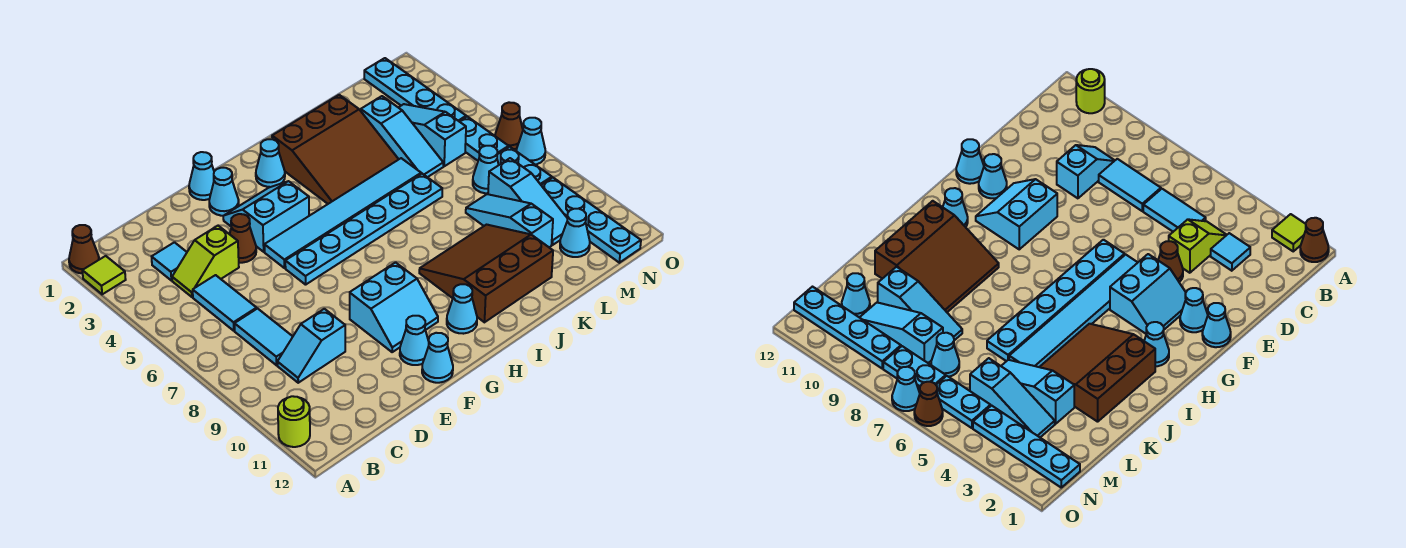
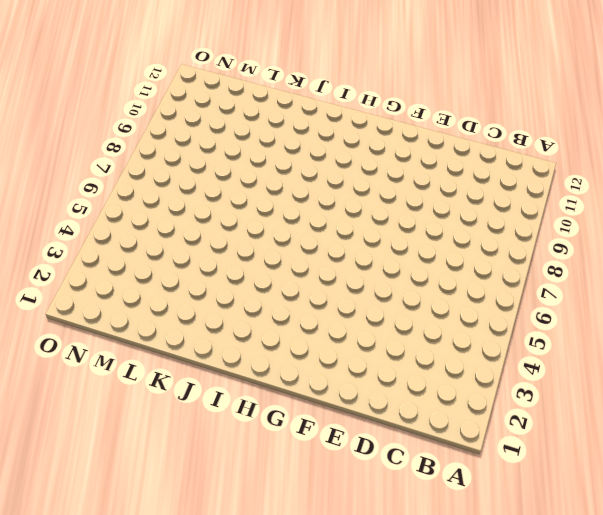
none -> brown 1x1 cone [69,225,99,273]
none -> lime 1x1 tile [82,256,126,294]
none -> lime 1x1 round brick [278,396,310,447]
none -> cyan 1x1 tile [152,242,187,280]

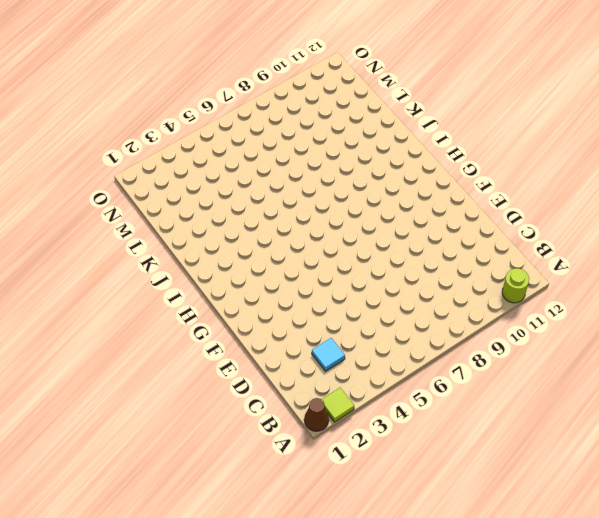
none -> lime 1x2 slope [172,226,239,297]
none -> cyan 1x2 tile [193,275,257,331]
none -> cyan 1x2 tile [235,309,293,365]
none -> cyan 1x2 slope [277,309,345,383]

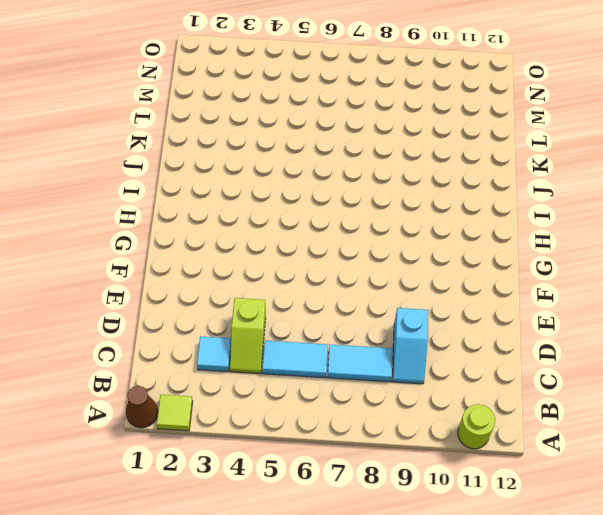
none -> brown 1x1 cone [230,214,256,263]
none -> cyan 1x1 cone [189,152,214,200]
none -> cyan 1x1 cone [209,168,239,216]
none -> cyan 2x2 slope [223,181,309,252]

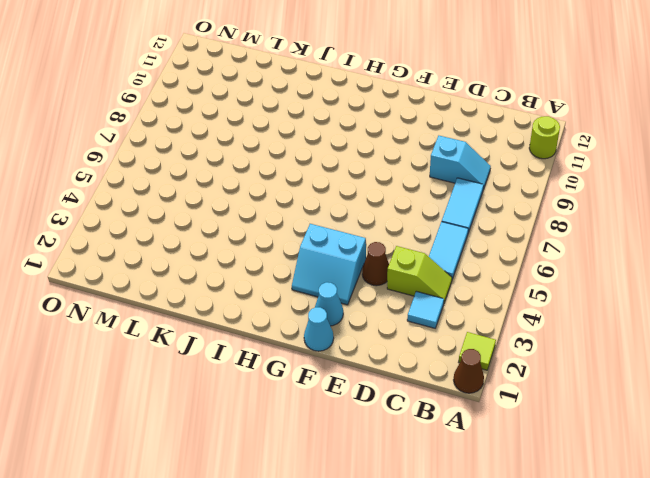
none -> cyan 1x6 tile [264,158,421,268]
none -> cyan 1x6 plate [285,174,442,285]
none -> cyan 2x2 slope [350,262,438,352]
none -> cyan 1x1 cone [400,316,429,365]

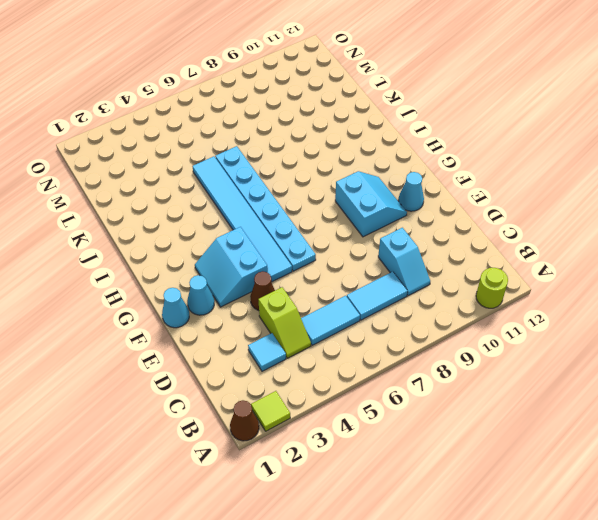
none -> cyan 1x1 cone [422,333,453,383]
none -> cyan 1x1 cone [256,139,285,187]
none -> cyan 1x1 cone [447,284,477,334]
none -> brown 3x3 slope [272,95,399,204]

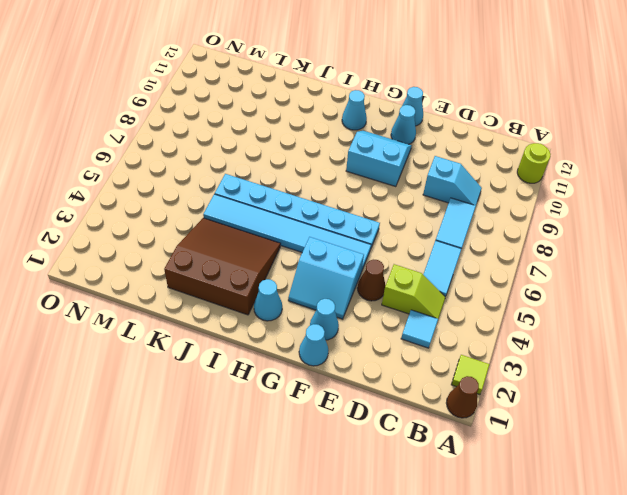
none -> brown 3x3 slope [419,225,553,322]
none -> cyan 1x3 slope [361,96,443,177]
none -> cyan 1x3 slope [466,194,553,247]
none -> cyan 1x3 slope [398,104,466,166]

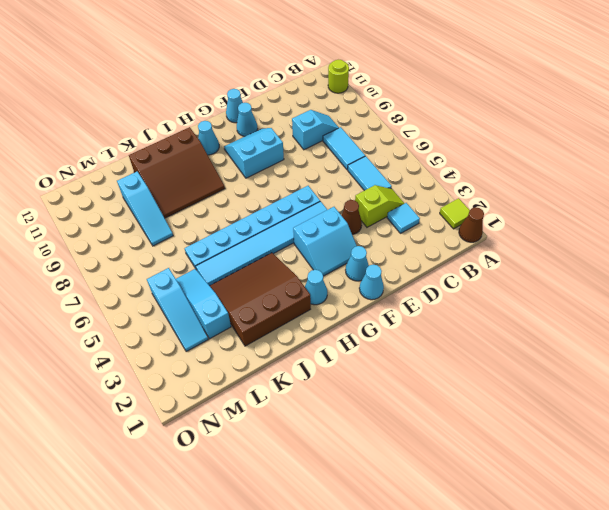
none -> cyan 1x1 cone [473,146,499,193]
none -> cyan 1x3 slope [488,158,567,245]
none -> cyan 1x1 cone [560,209,590,257]
none -> cyan 1x4 plate [364,58,466,121]

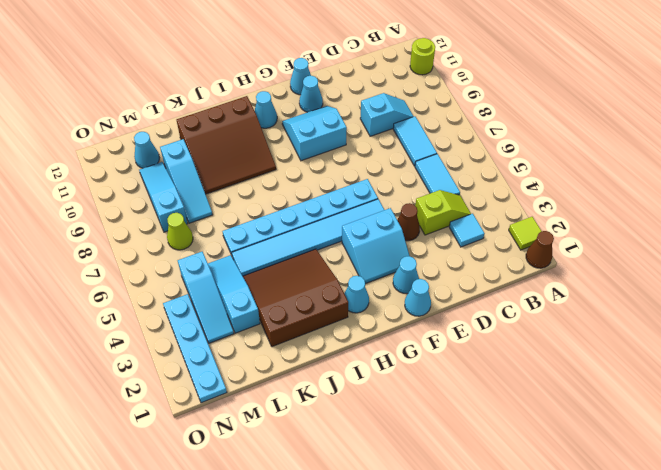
lime 1x1 cone [167,213,193,250] -> cyan 1x1 cone [473,146,499,193]
none -> cyan 1x2 plate [459,117,509,161]
none -> cyan 1x2 plate [497,147,552,185]
none -> cyan 1x4 plate [541,178,641,263]
none -> brown 1x1 cone [495,102,523,149]

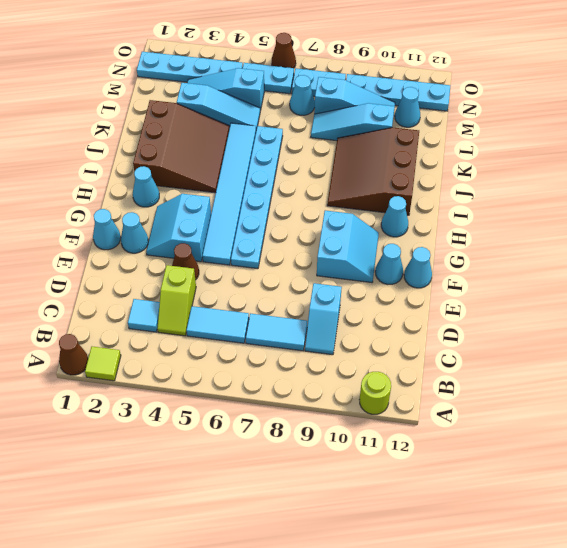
none -> cyan 1x1 cone [517,118,545,165]

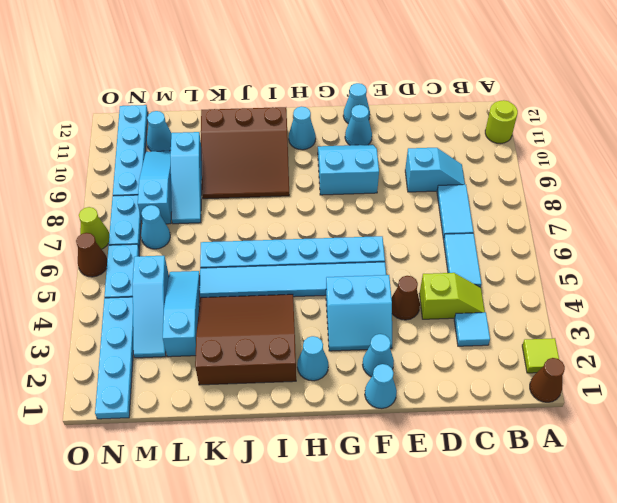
lime 1x1 cone [79,207,109,249] -> cyan 1x1 cone [517,118,545,165]

